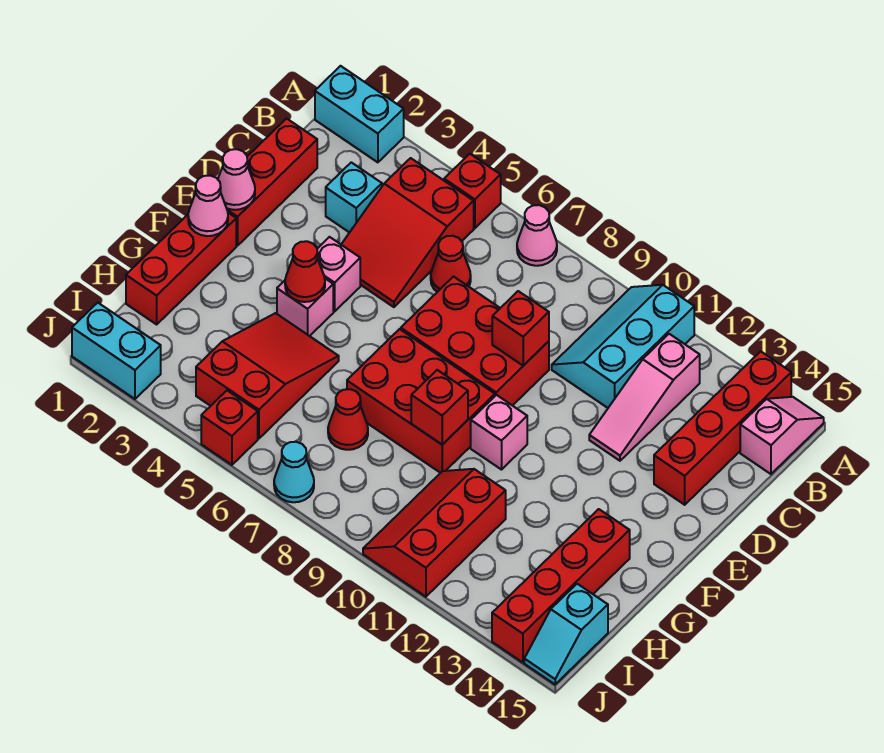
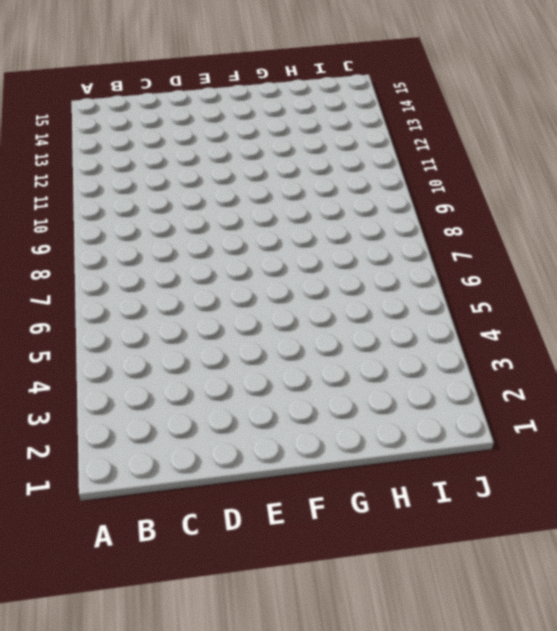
none -> cyan 1x2 brick [315,66,404,162]
none -> red 1x1 brick [444,154,501,228]
none -> pink 1x1 cone [517,205,557,266]
none -> cyan 2x3 slope [552,285,694,408]

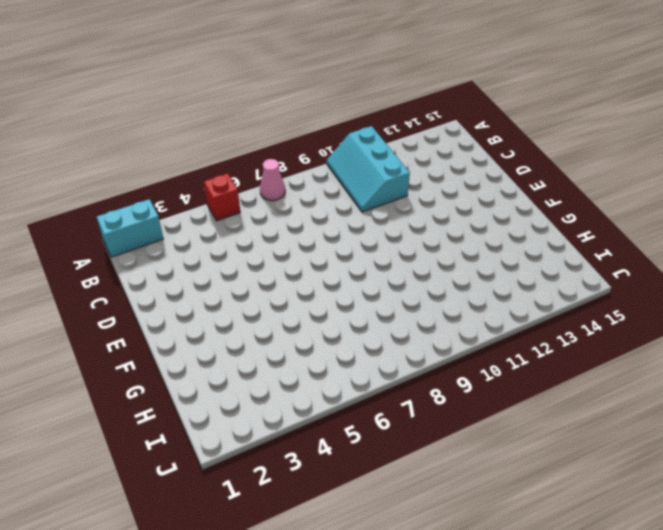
none -> red 1x4 brick [654,351,791,505]
none -> pink 1x2 slope [740,397,824,474]
none -> red 2x3 slope [341,158,474,307]
none -> pink 1x3 slope [589,334,700,461]

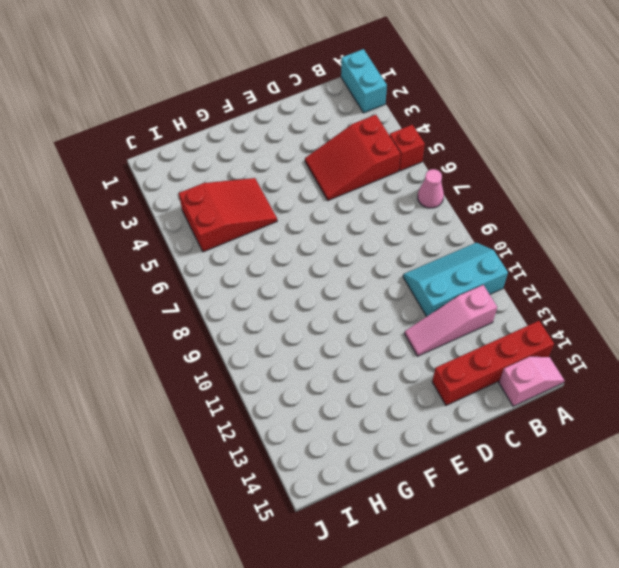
none -> red 1x3 brick [227,118,317,246]
none -> cyan 1x1 brick [326,162,382,233]
none -> red 1x1 cone [431,236,471,292]
none -> red 2x3 brick [401,277,549,406]

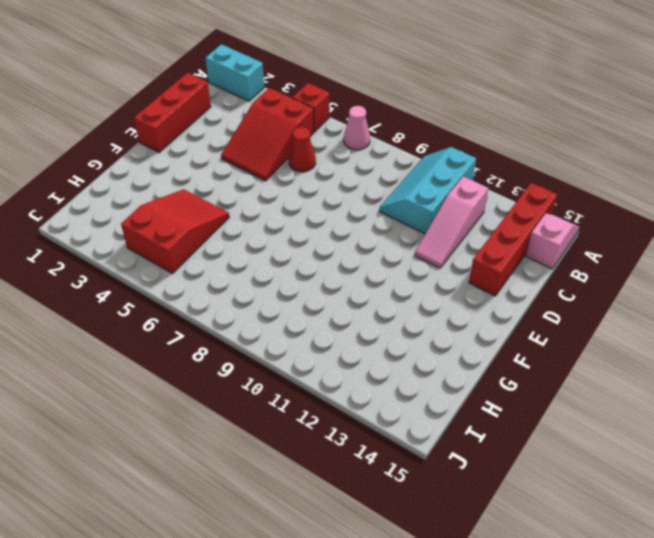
none -> cyan 1x1 brick [326,162,382,233]
none -> red 2x3 brick [401,277,549,406]
none -> pink 1x1 brick [317,237,360,311]
none -> red 1x3 brick [126,213,236,324]

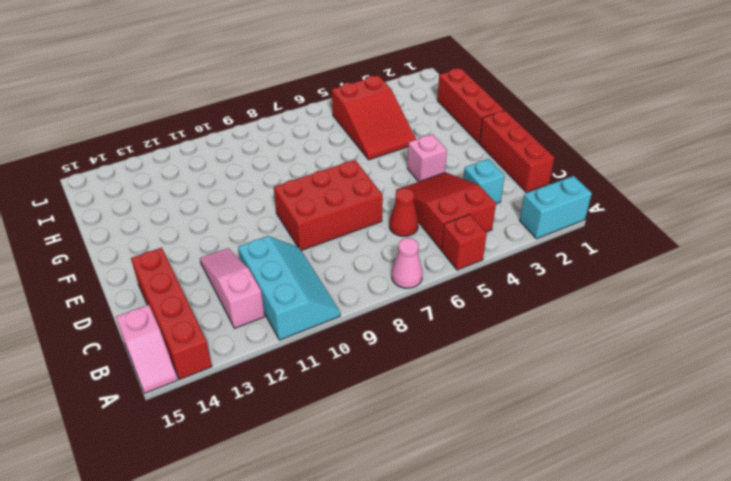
none -> pink 1x1 brick [277,279,333,336]
none -> red 2x3 brick [347,329,495,473]
none -> pink 1x1 brick [471,395,527,470]
none -> red 1x4 brick [492,509,630,663]

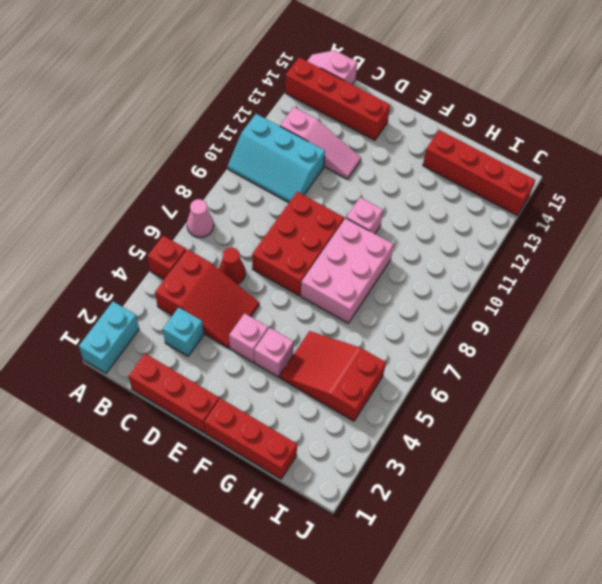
pink 2x3 brick [301,218,394,323] -> red 2x3 brick [347,329,495,473]
none -> red 1x1 cone [328,389,368,450]
none -> red 2x3 slope [363,469,506,597]
none -> cyan 1x2 slope [524,584,608,684]
none -> cyan 1x2 brick [72,303,161,399]

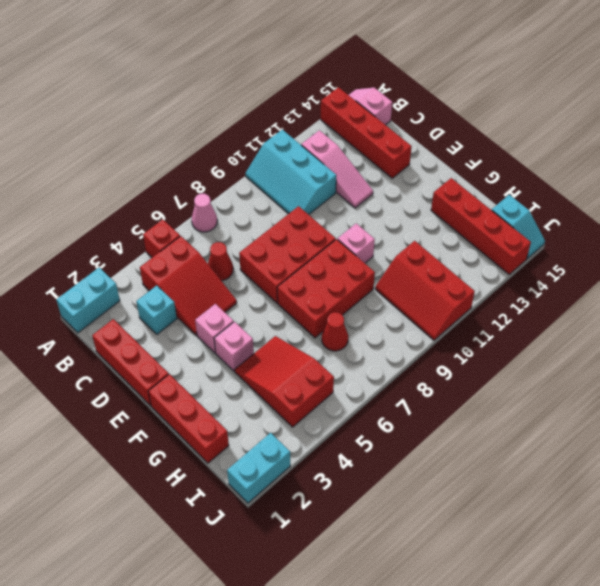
none -> red 1x1 brick [201,391,258,465]
none -> cyan 1x1 cone [274,442,314,502]
none -> red 1x1 brick [492,291,549,366]
none -> pink 1x1 cone [218,149,255,210]

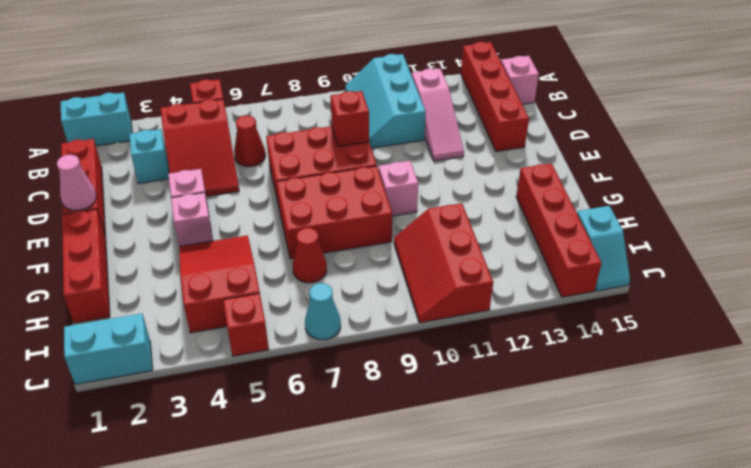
none -> pink 1x1 cone [517,205,557,266]
none -> pink 1x1 cone [188,176,228,236]
none -> red 1x1 cone [285,241,325,302]
none -> red 1x1 brick [411,370,468,445]

